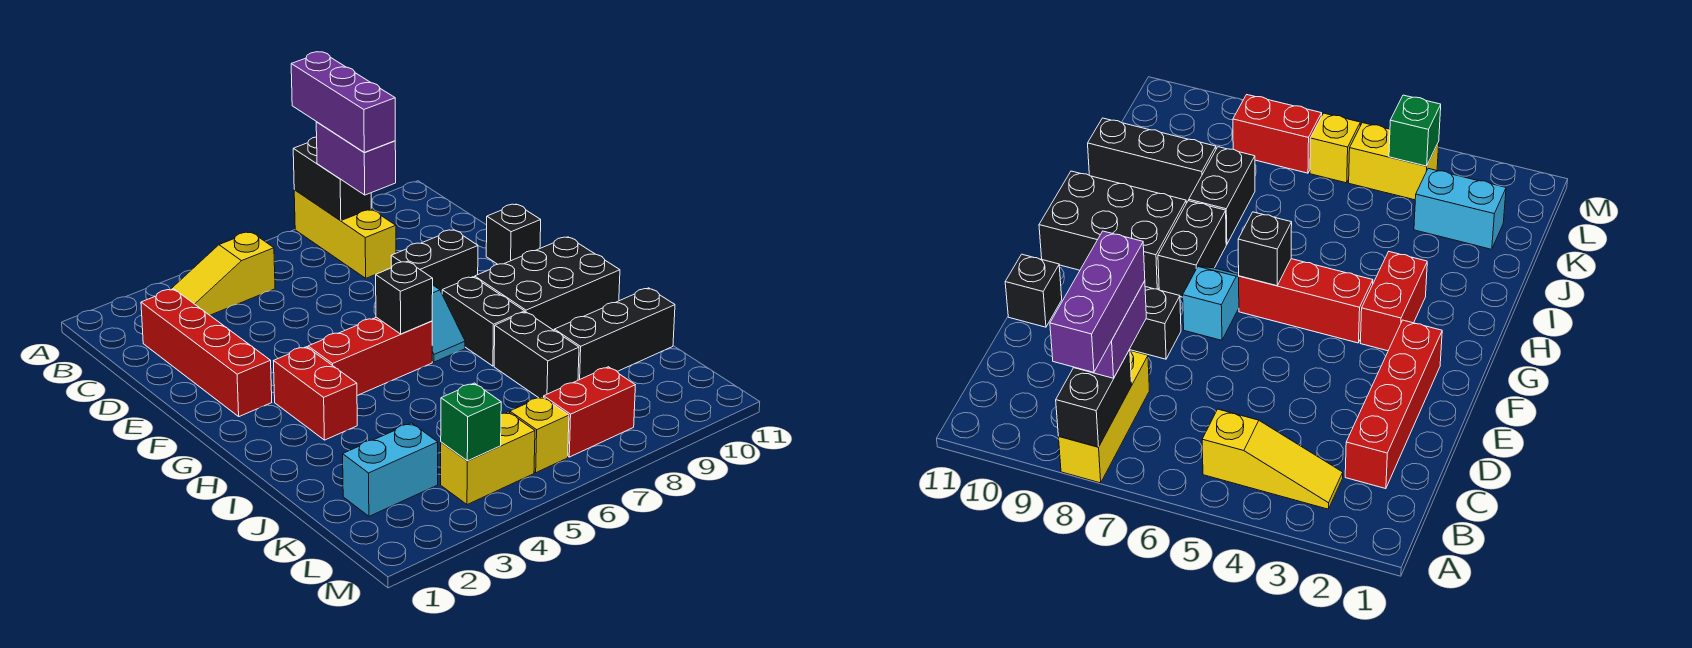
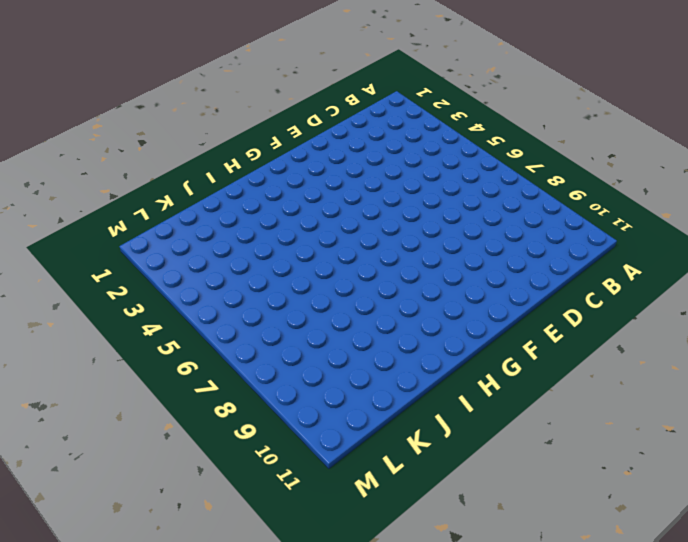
none -> yellow 1x3 brick [294,190,396,278]
none -> yellow 1x3 slope [170,232,275,315]
none -> red 1x4 brick [141,289,272,416]

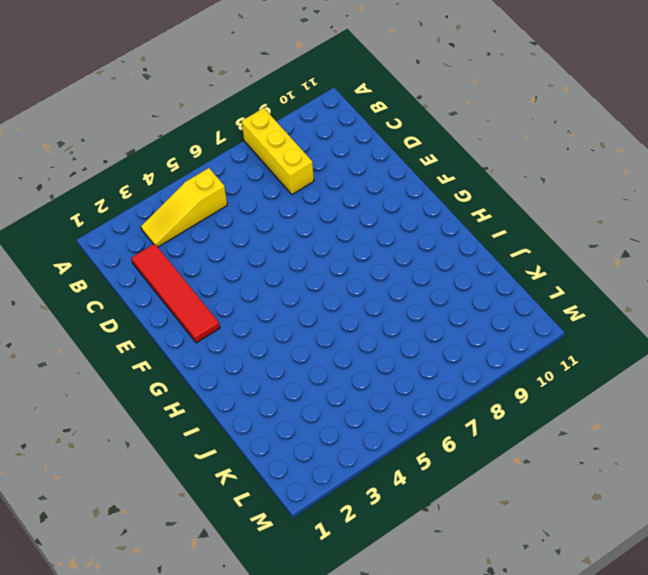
red 1x4 tile [132,244,220,343] -> red 1x4 brick [141,289,272,416]
none -> black 1x2 brick [391,230,478,293]
none -> black 1x1 brick [486,204,541,264]
none -> cyan 1x2 slope [432,285,465,362]

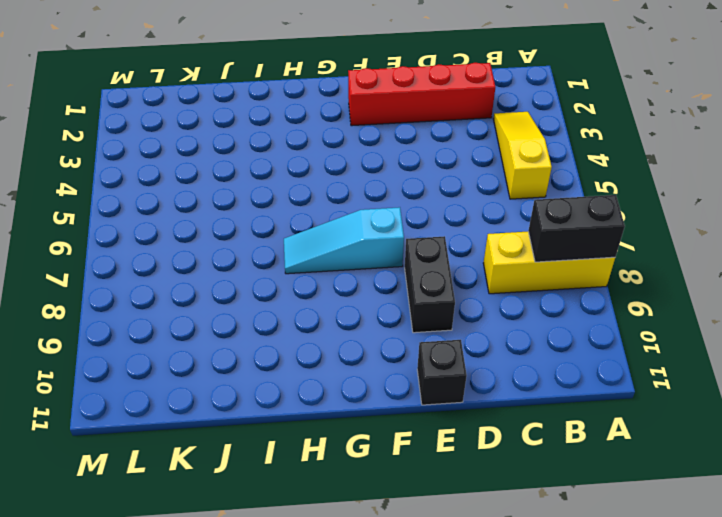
cyan 1x3 slope [284,207,404,274] -> cyan 1x2 slope [432,285,465,362]
none -> red 1x2 brick [274,347,357,440]
none -> red 1x3 brick [308,317,432,395]
none -> black 1x2 brick [442,277,525,366]

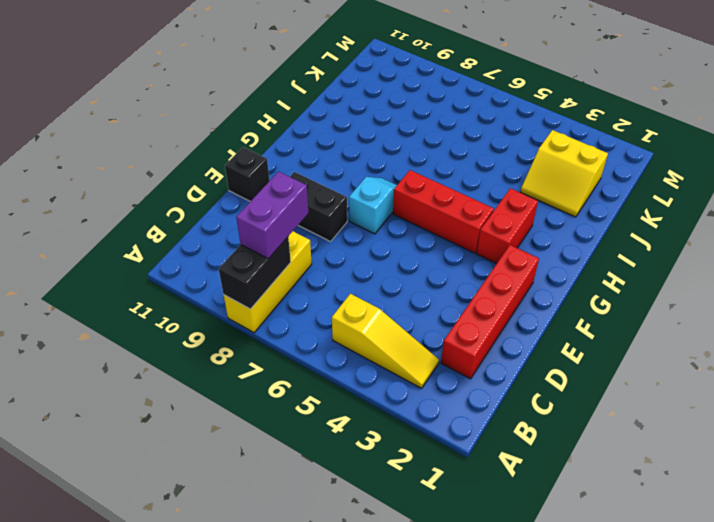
yellow 2x2 slope [520,130,608,217] -> cyan 1x2 brick [343,423,438,516]
none -> black 1x2 brick [442,277,525,366]
none -> black 2x3 brick [475,237,620,330]
none -> black 1x2 brick [494,312,579,398]

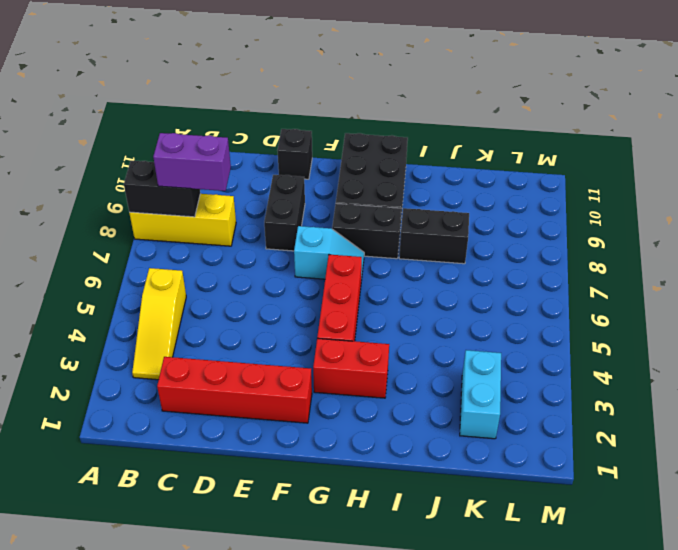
none -> black 1x3 brick [554,288,675,380]
none -> yellow 1x2 brick [441,412,535,505]
none -> yellow 1x1 brick [510,397,569,473]

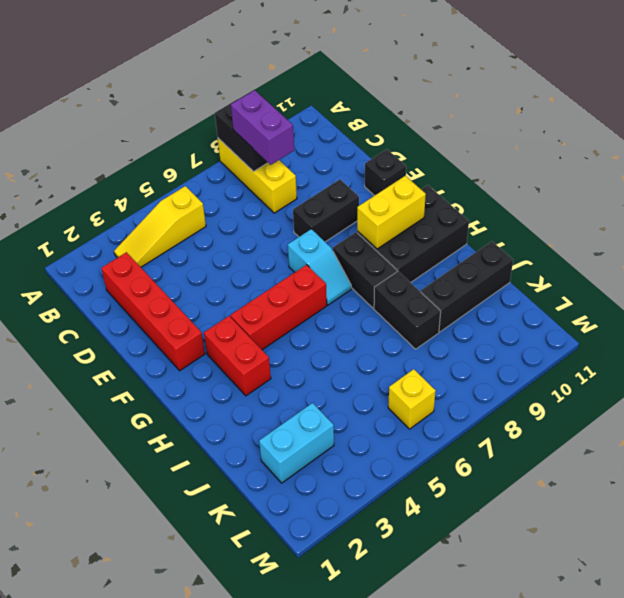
yellow 1x2 brick [357,176,426,249] -> yellow 1x2 brick moved to [441,412,535,505]
none -> red 1x2 brick [544,367,635,457]
none -> black 1x1 brick [376,261,433,334]
none -> green 1x1 brick [441,383,501,461]

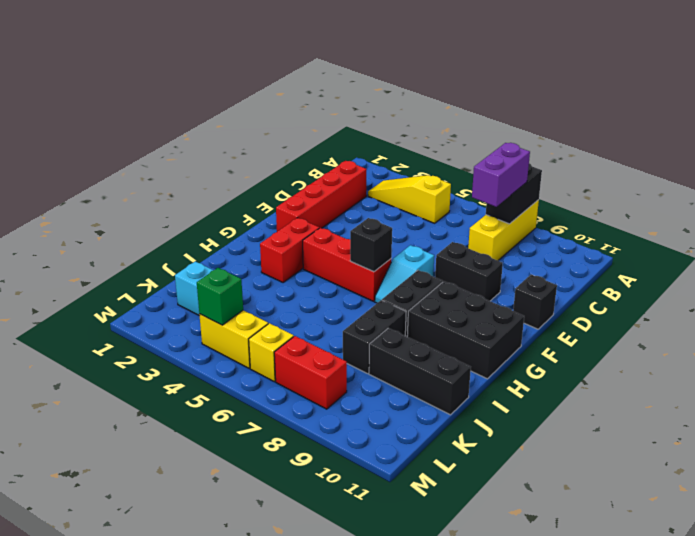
none -> purple 1x3 brick [291,52,395,152]

